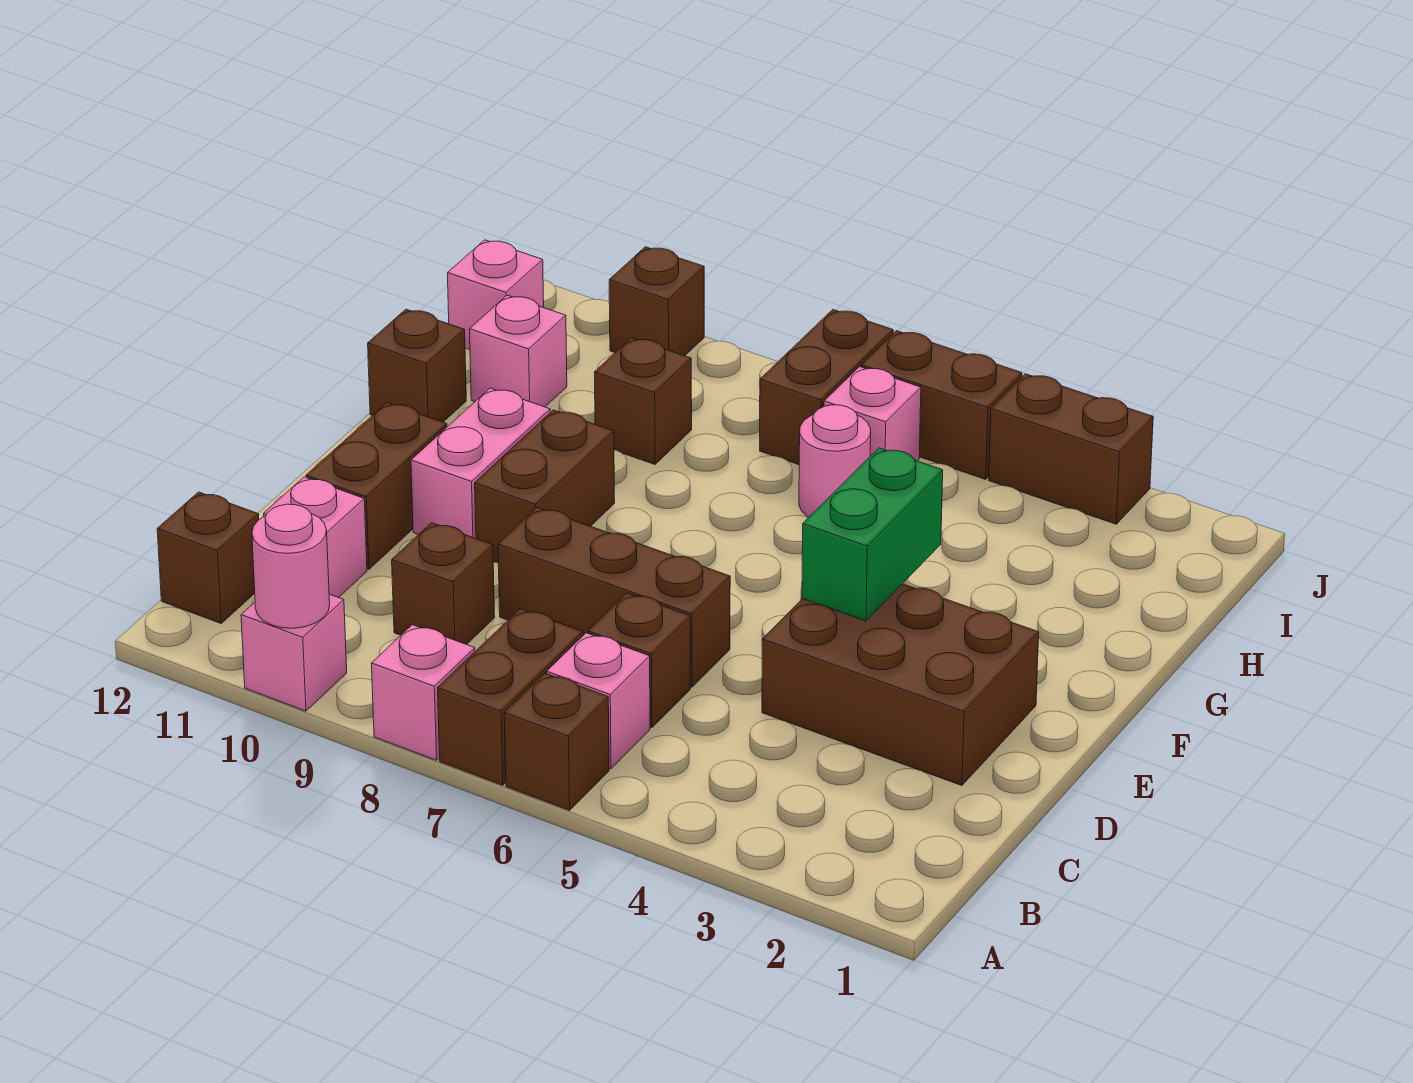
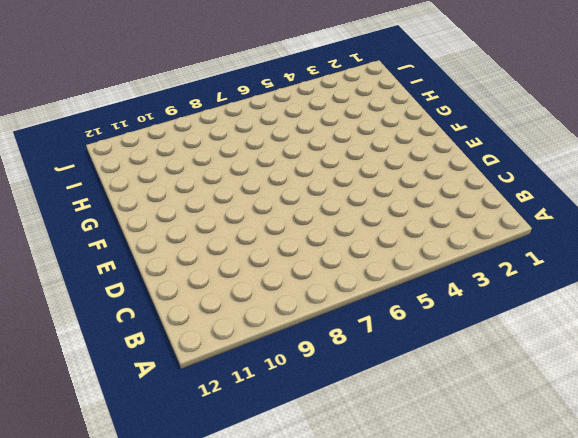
none -> brown 1x1 brick [504,673,609,810]
none -> brown 1x2 brick [438,609,583,785]
none -> pink 1x1 brick [371,625,475,760]

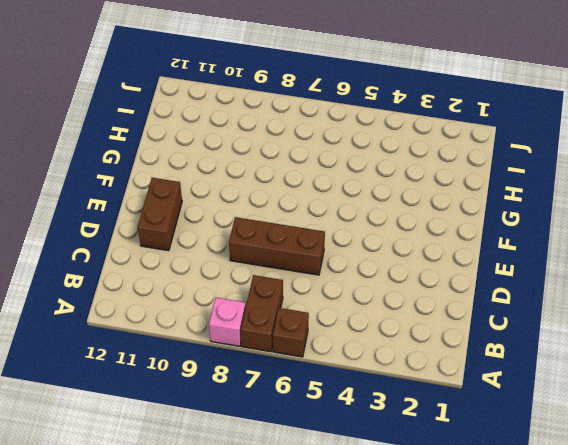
none -> pink 1x1 brick [241,594,347,711]
none -> pink 1x1 brick [547,633,650,769]
none -> brown 1x1 brick [157,492,259,623]

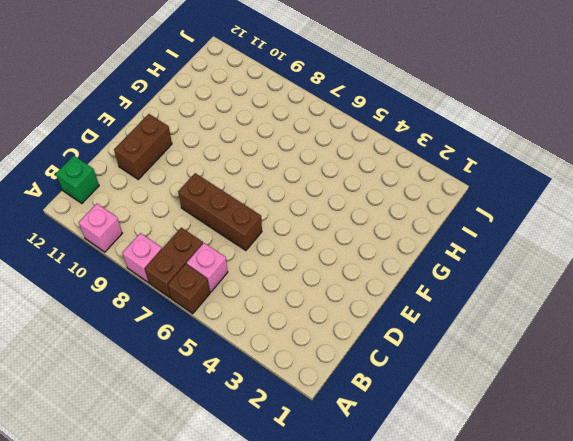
green 1x1 brick [56,156,99,203] -> brown 1x1 brick [157,492,259,623]
none -> brown 1x1 brick [588,593,690,728]
none -> brown 1x1 brick [392,523,495,645]
none -> pink 1x1 brick [264,477,367,598]

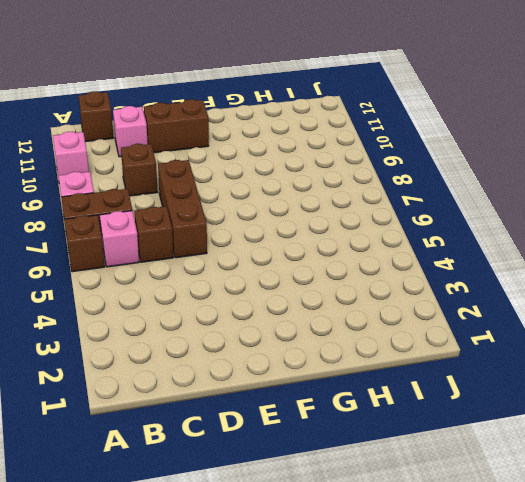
none -> brown 2x3 brick [762,584,1039,786]
none -> brown 1x2 brick [475,410,615,563]
none -> pink 1x2 brick [411,388,550,538]

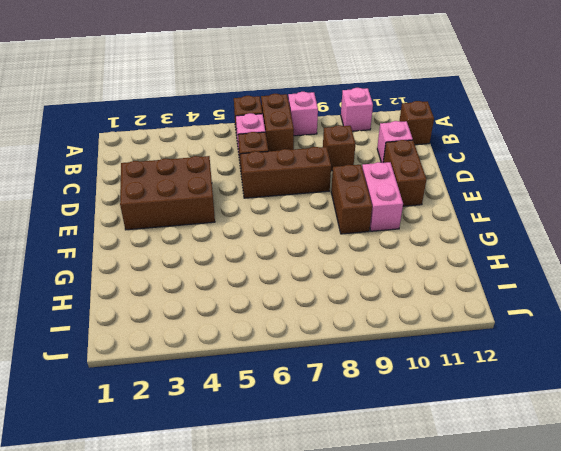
none -> brown 1x1 brick [368,309,466,422]
none -> pink 1x1 round brick [799,405,871,517]
none -> brown 1x1 brick [595,338,692,464]

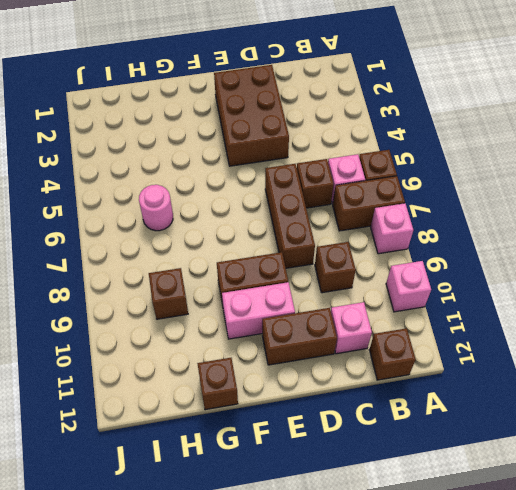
none -> pink 1x1 brick [470,295,567,407]
none -> pink 1x1 brick [824,367,921,461]
none -> brown 1x2 brick [760,310,893,465]

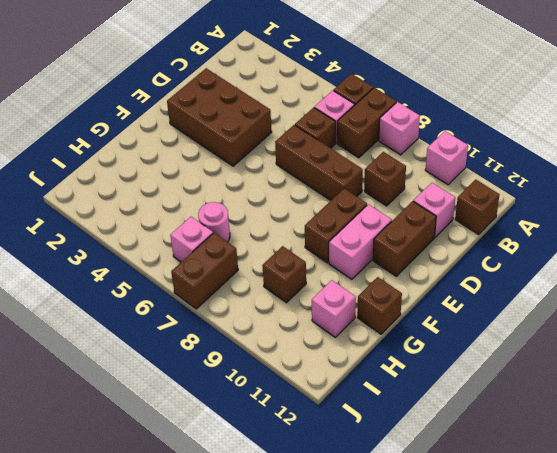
none -> pink 1x1 brick [447,240,544,350]
none -> brown 1x2 brick [989,374,1153,524]
none -> brown 1x2 brick [861,331,1022,479]

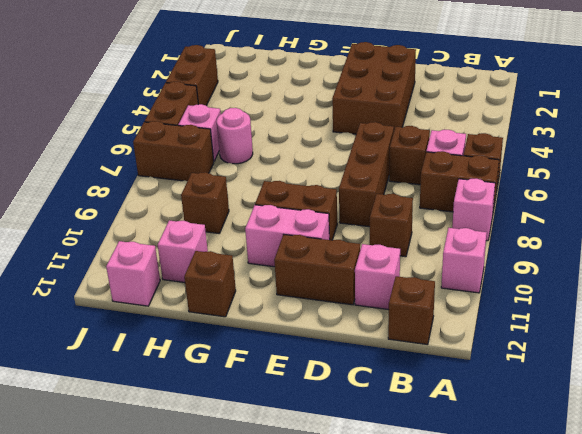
none -> brown 1x1 brick [609,247,704,356]
none -> pink 1x1 round brick [252,504,330,628]
none -> green 1x2 brick [802,448,943,621]

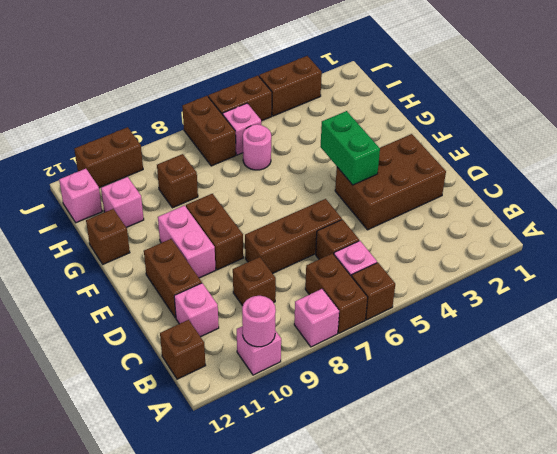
brown 1x2 brick [74,127,143,188] -> brown 1x1 brick [609,247,704,356]

